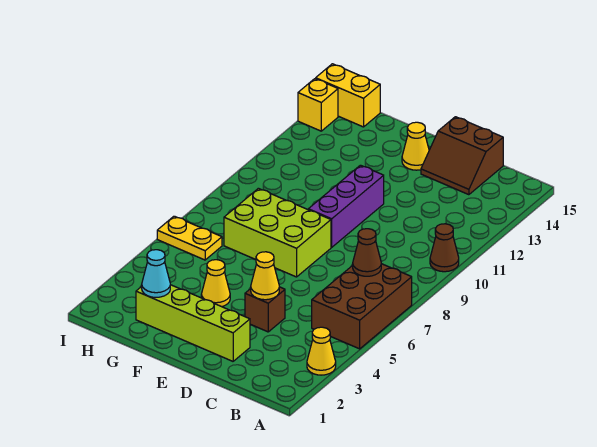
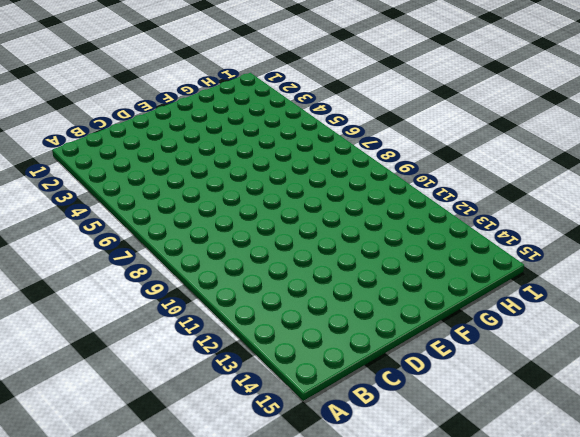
none -> yellow 1x1 cone [307,327,336,375]
none -> brown 2x3 brick [312,264,412,349]
none -> brown 1x1 cone [430,224,459,272]

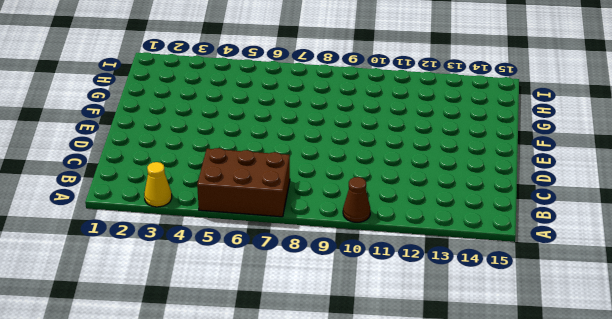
none -> brown 2x2 slope [421,117,503,195]
none -> lime 1x4 brick [136,285,250,361]
none -> brown 1x1 brick [245,287,285,332]

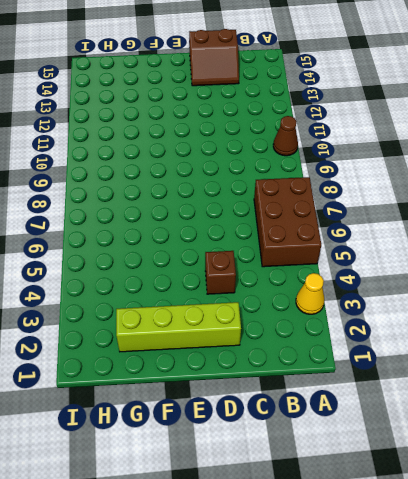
none -> lime 2x3 brick [224,188,331,277]
none -> purple 1x3 brick [308,165,384,247]
none -> yellow 1x1 cone [402,122,429,170]

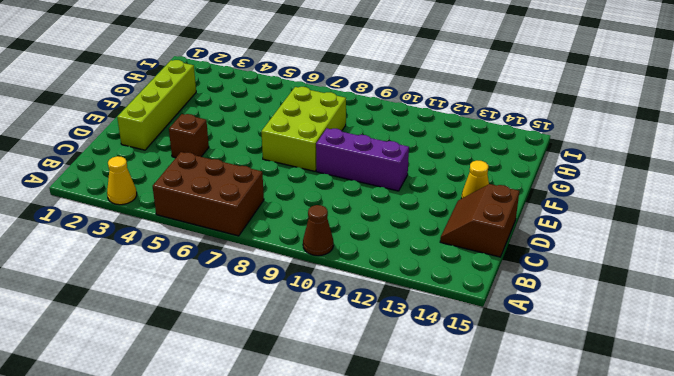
none -> yellow 1x1 cone [201,260,230,307]
none -> yellow 1x2 plate [157,216,222,260]
none -> yellow 1x2 brick [316,64,380,127]

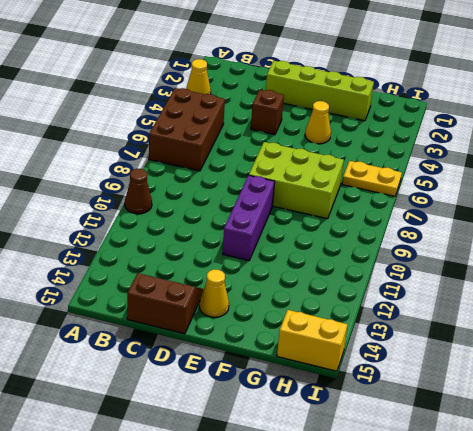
none -> yellow 1x1 brick [298,79,338,131]
none -> brown 1x1 cone [353,229,381,276]
none -> yellow 1x1 cone [251,252,279,300]

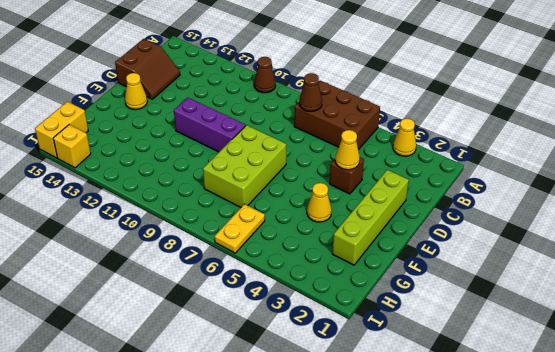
none -> cyan 1x1 cone [142,250,170,297]

